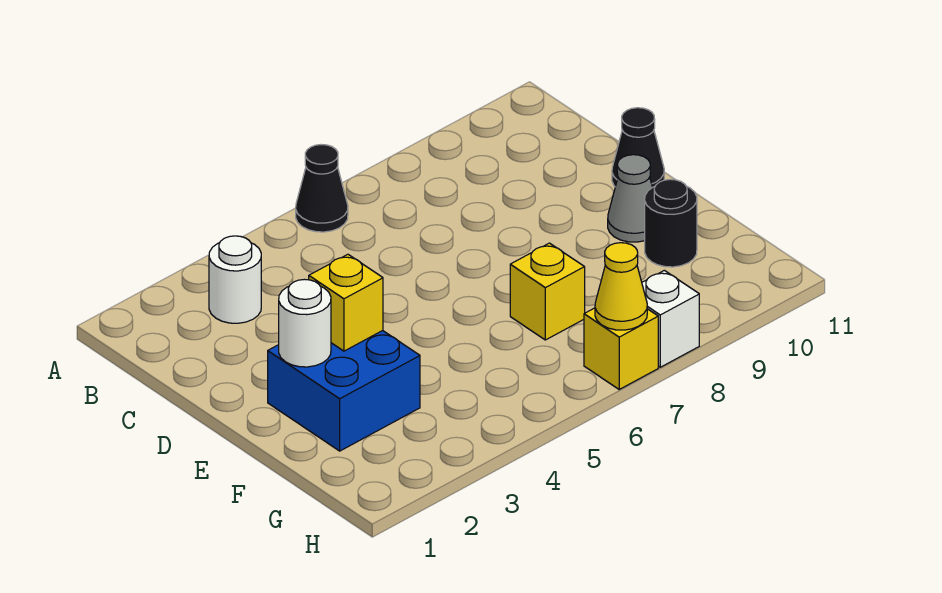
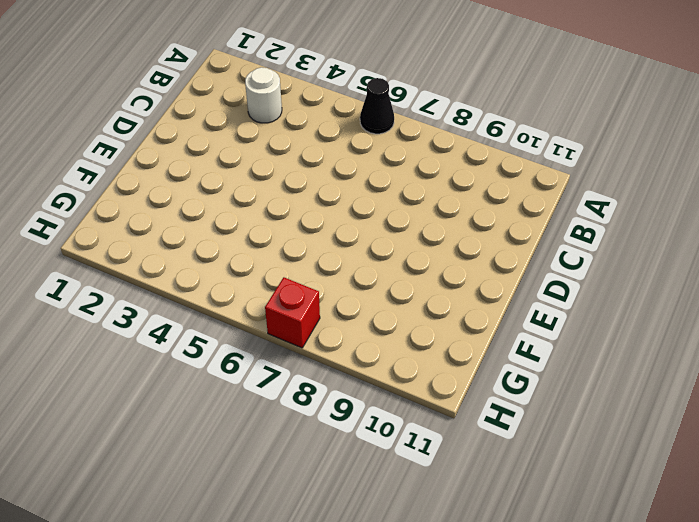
red 1x1 brick [265,277,320,348] -> yellow 1x1 brick [584,308,658,389]
none -> black 1x1 cone [612,108,664,187]
none -> blue 2x2 brick [268,331,420,451]
none -> grey 1x1 cone [608,155,652,242]

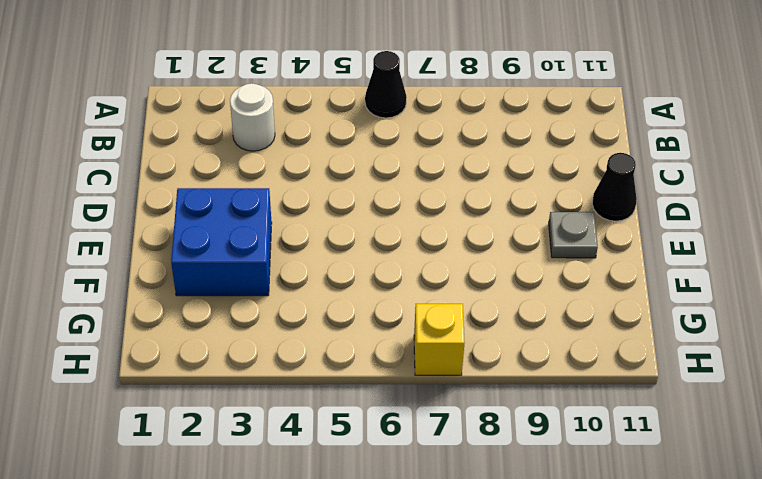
grey 1x1 plate [549,212,598,258] -> grey 1x1 cone [608,155,652,242]
none -> yellow 1x1 brick [510,243,585,340]
none -> black 1x1 round brick [645,179,697,267]
none -> white 1x1 brick [642,270,699,367]

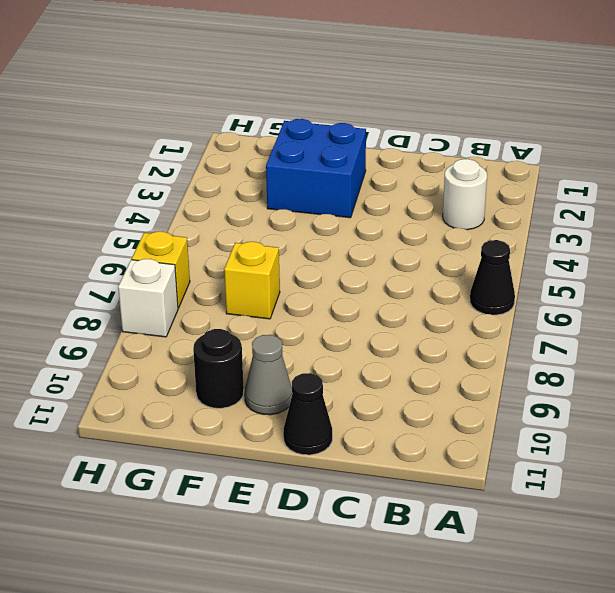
none -> white 1x1 round brick [279,279,331,367]
none -> yellow 1x1 brick [309,254,383,351]
none -> yellow 1x1 cone [595,243,647,330]

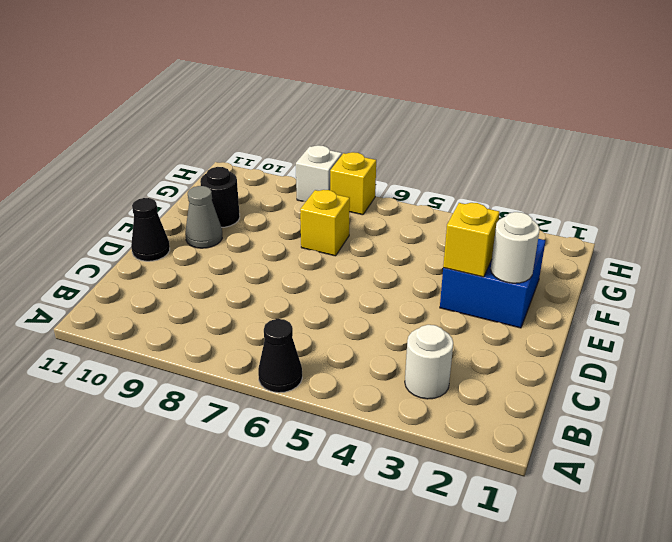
none -> yellow 1x1 cone [595,243,647,330]

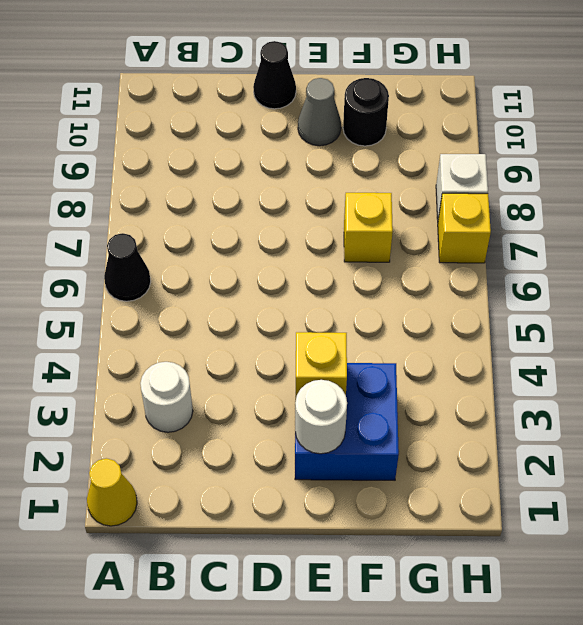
yellow 1x1 cone [87,458,137,526] -> yellow 1x1 cone moved to [595,243,647,330]

